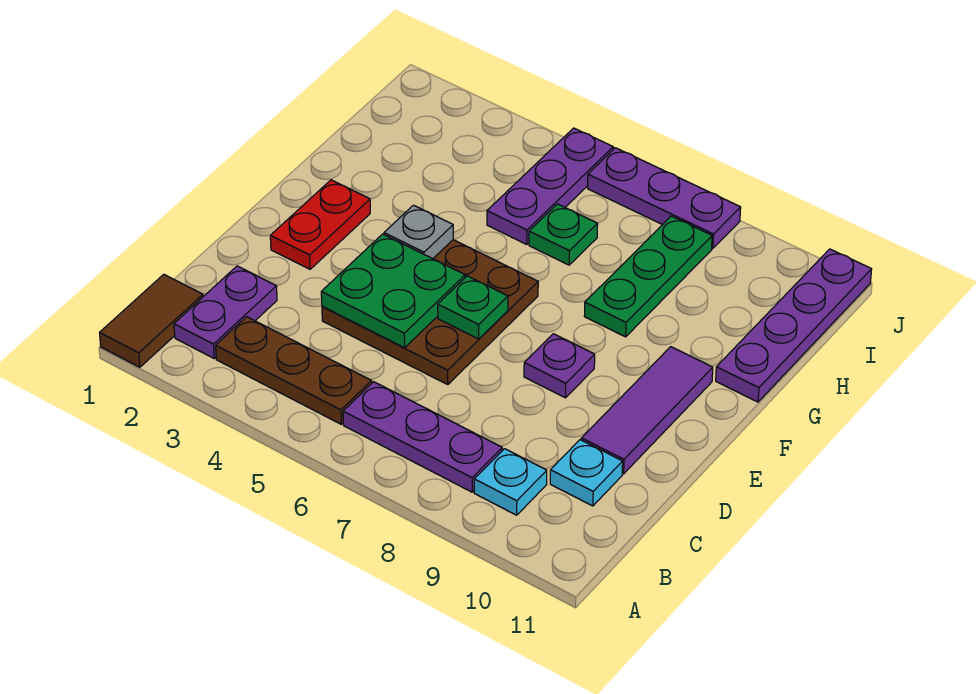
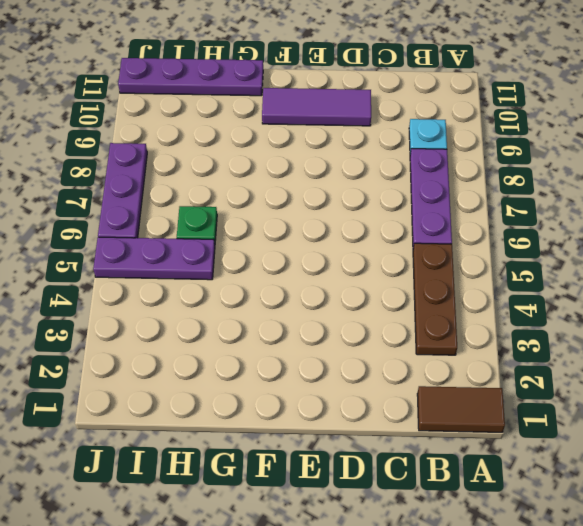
none -> purple 1x2 plate [174,266,277,358]
none -> cyan 1x1 plate [550,440,623,506]
none -> brown 3x3 plate [322,240,538,385]

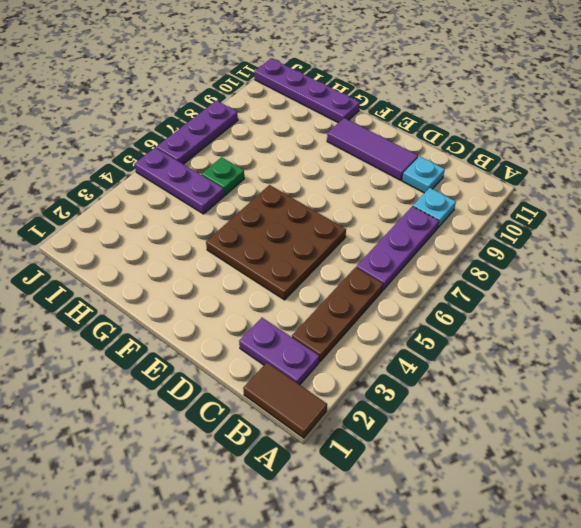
none -> red 1x2 plate [270,180,370,269]
none -> purple 1x1 plate [524,334,595,398]
none -> green 1x3 plate [584,216,712,337]

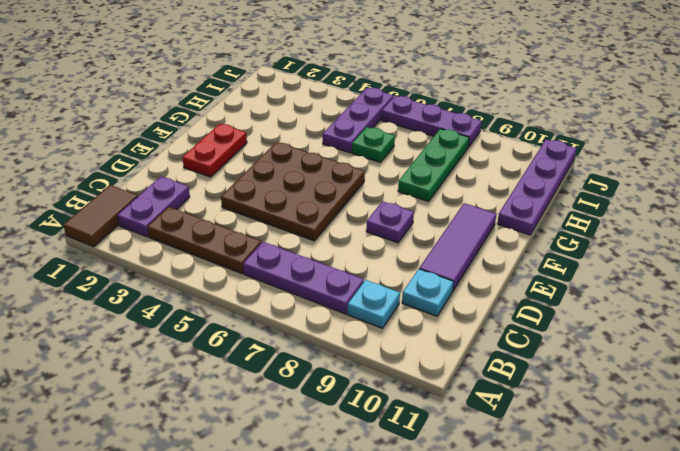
none -> green 2x2 plate [321,234,465,348]
none -> green 1x1 plate [438,276,508,339]
none -> grey 1x1 plate [384,205,453,259]

